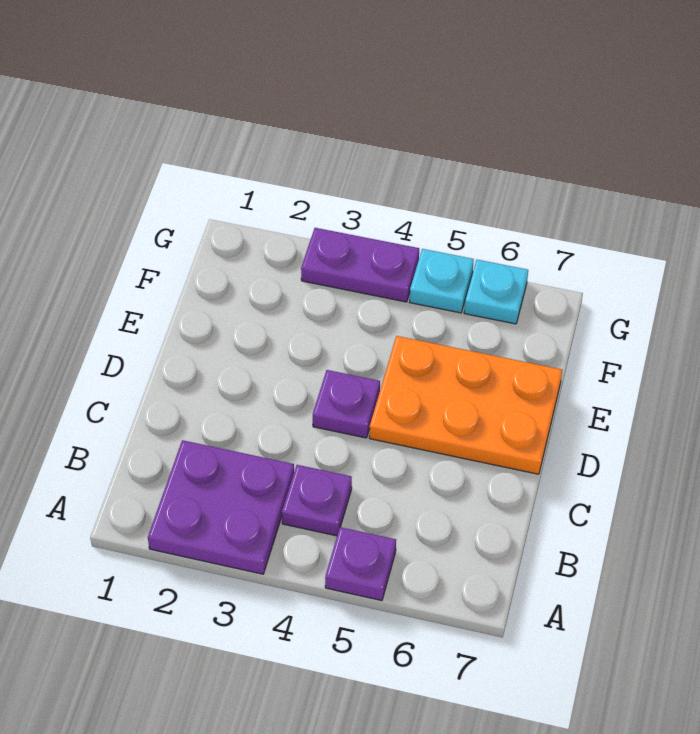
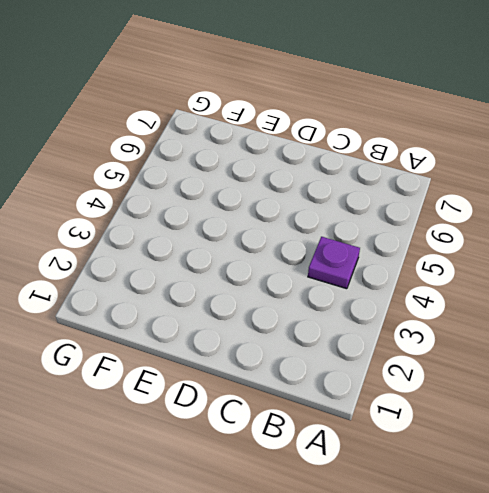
none -> purple 2x2 plate [148,440,294,574]
none -> purple 1x1 plate [325,527,396,601]

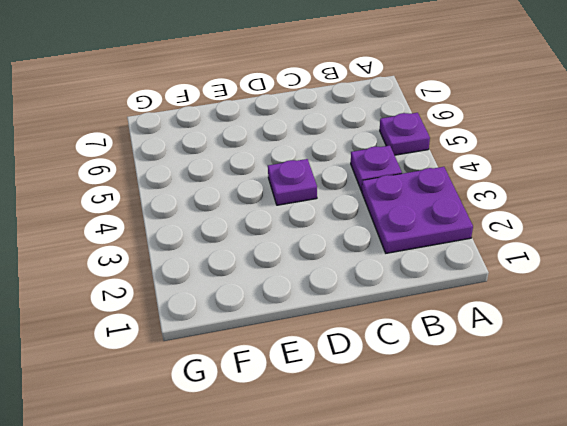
none -> orange 2x3 plate [369,336,562,474]
none -> purple 1x2 plate [301,228,419,302]

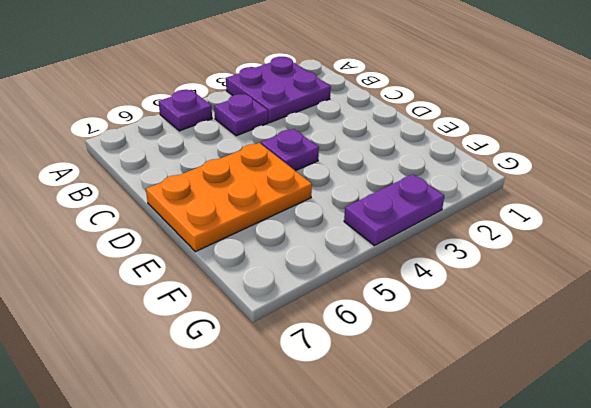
none -> cyan 1x1 plate [410,249,474,313]
none -> cyan 1x1 plate [464,260,528,324]

